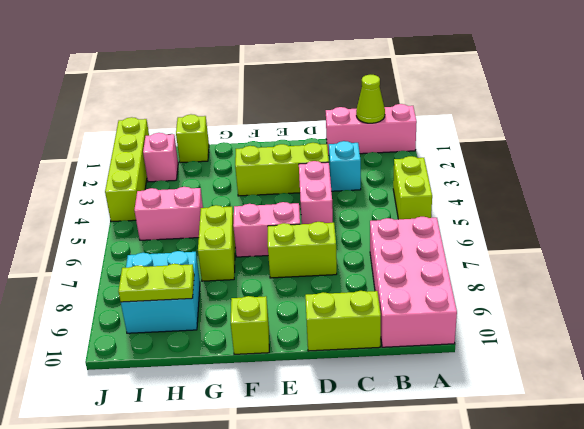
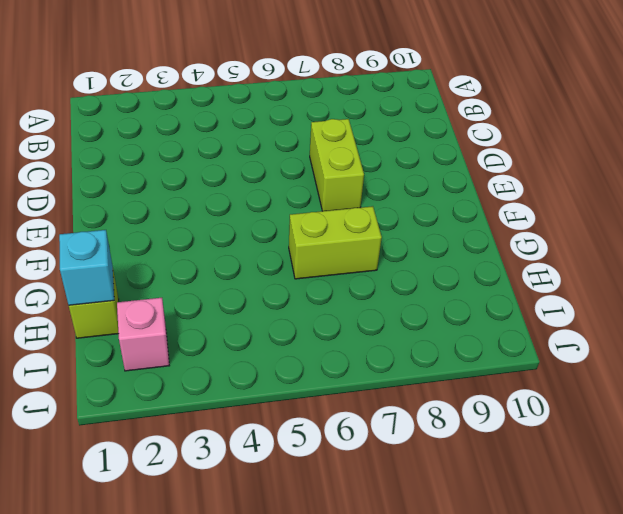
cyan 1x1 brick [59,230,114,305] -> cyan 1x1 brick moved to [329,141,361,191]
none -> pink 1x3 brick [326,104,417,155]
none -> lime 1x2 brick [393,156,432,219]
none -> pink 2x4 brick [370,217,457,347]

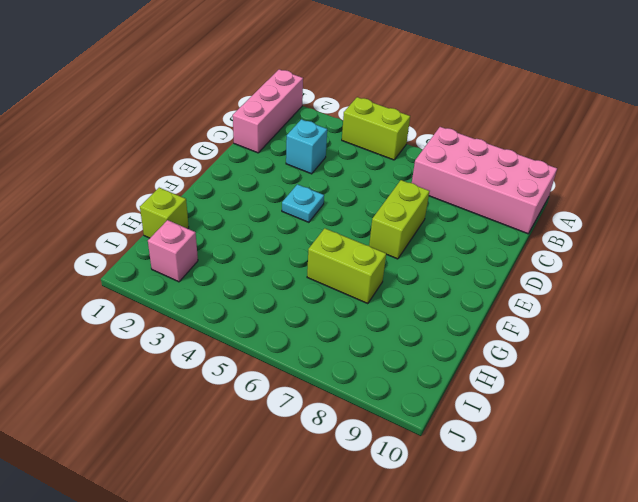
cyan 1x1 plate [282,184,324,222] -> none
none -> lime 1x2 brick [305,291,381,351]
none -> lime 1x3 brick [235,143,329,196]
none -> pink 1x2 brick [299,161,333,224]

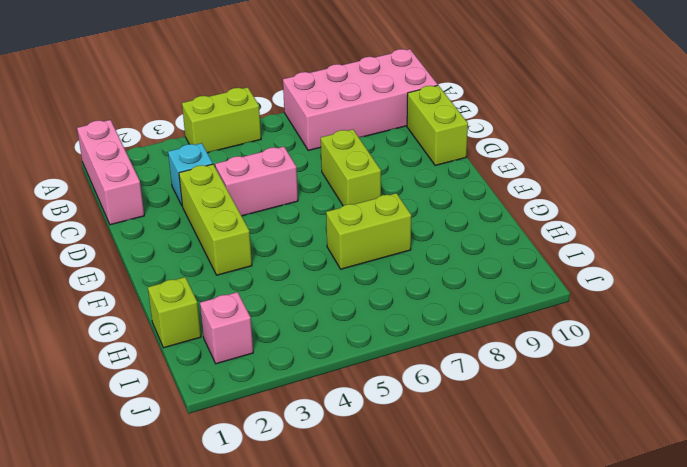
none -> pink 1x2 brick [233,202,300,257]
none -> lime 1x1 brick [231,296,269,354]
none -> pink 1x2 brick [134,187,203,240]

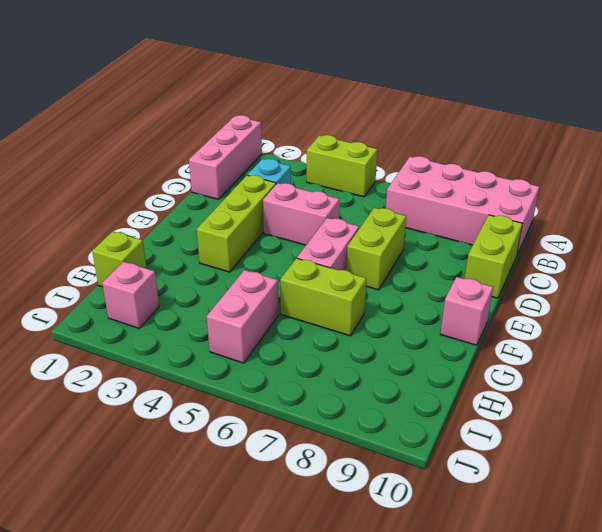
pink 1x1 brick [440,277,493,345] -> lime 1x1 brick [231,296,269,354]
none -> cyan 2x2 brick [121,251,200,333]
none -> lime 1x4 brick [105,117,149,222]
none -> lime 1x1 cone [356,75,385,123]

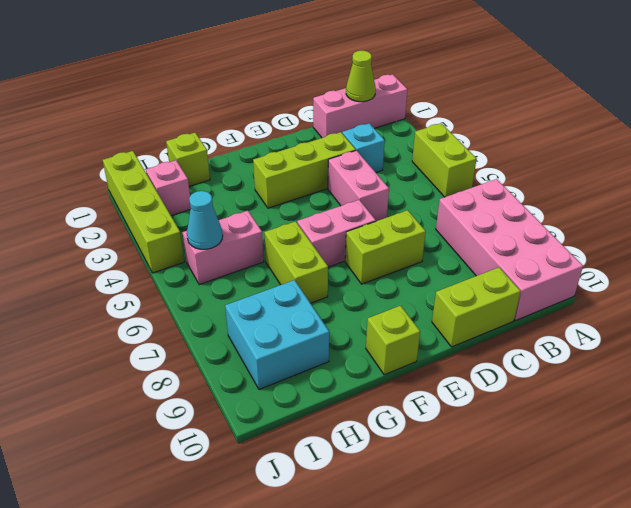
cyan 1x1 cone [187,191,223,249] -> none
none -> lime 1x2 plate [118,264,194,302]

